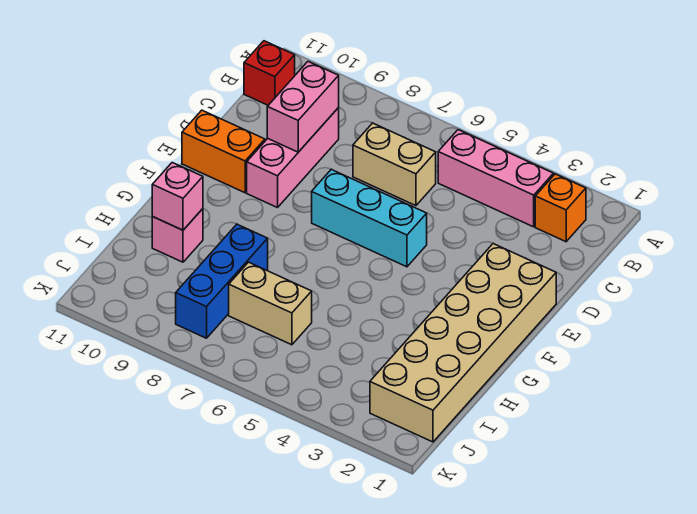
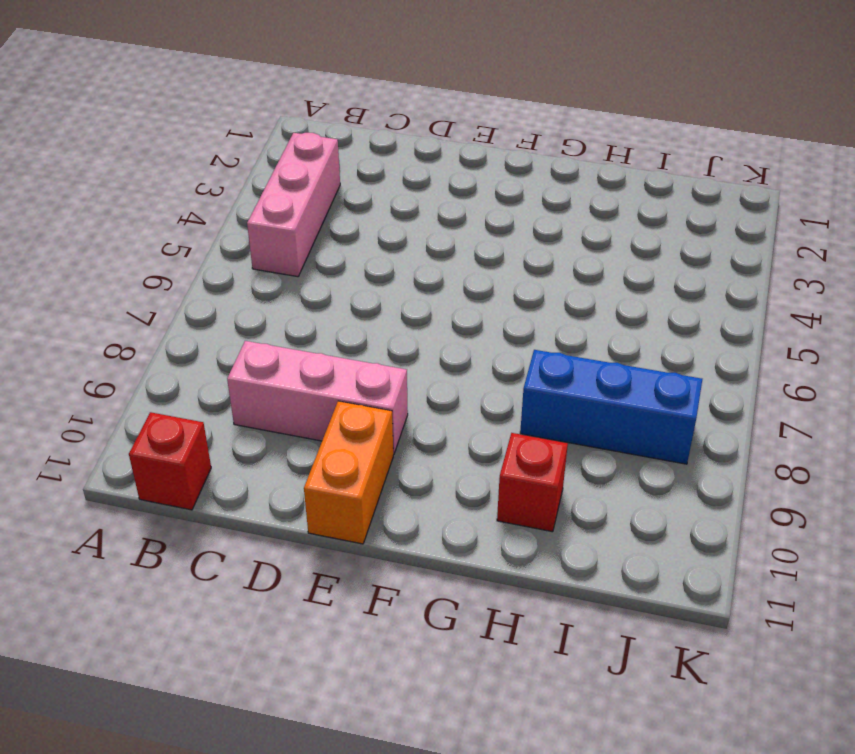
red 1x1 brick [497,433,568,532] -> pink 1x1 brick [152,209,203,262]
none -> orange 1x1 brick [535,174,586,242]
none -> tan 1x2 brick [353,123,436,206]
none -> tan 2x6 brick [370,244,556,442]

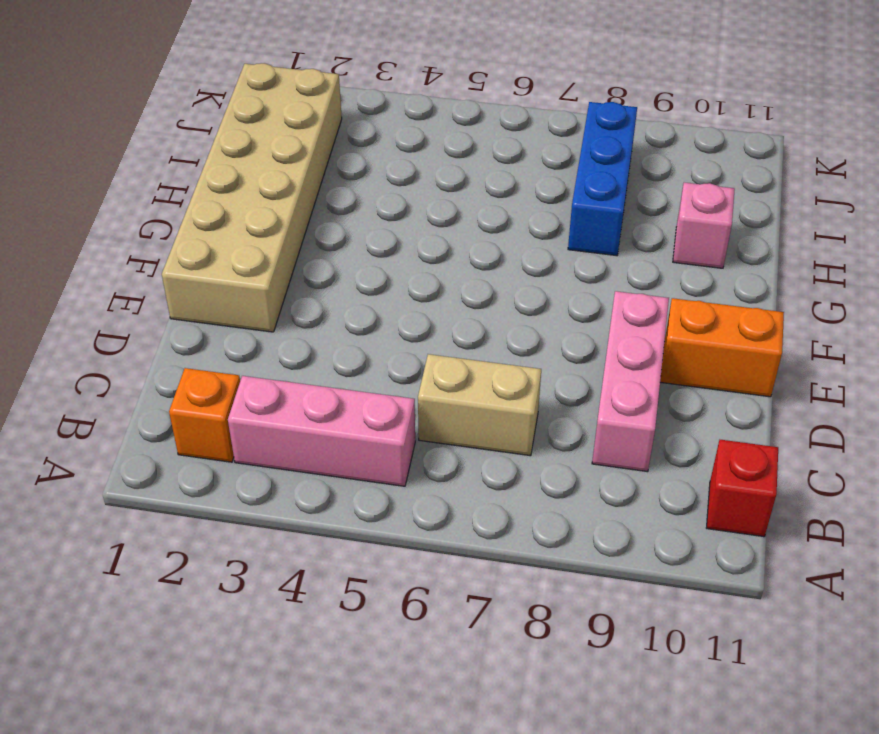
none -> cyan 1x3 brick [312,170,427,267]
none -> tan 1x2 brick [229,262,312,345]
none -> pink 1x2 brick [267,62,339,152]

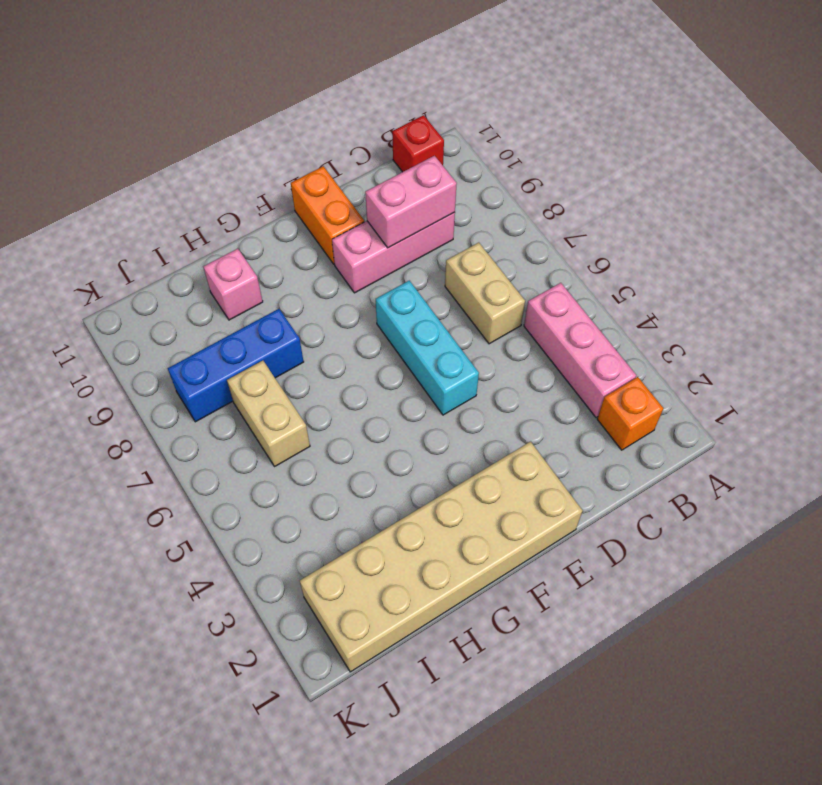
none -> pink 1x1 brick [152,163,203,230]

